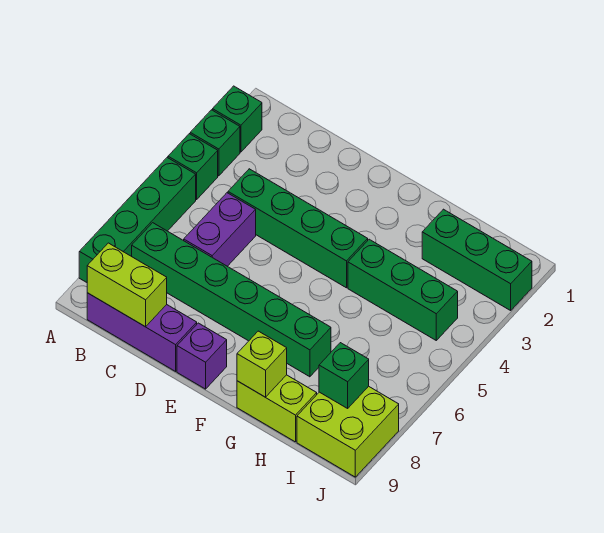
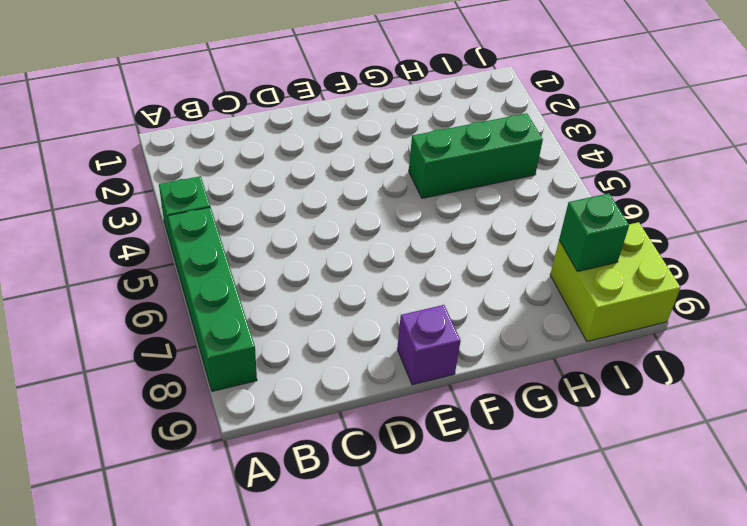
none -> green 1x1 brick [213,86,262,152]
none -> green 1x1 brick [190,110,240,176]
none -> green 1x6 brick [132,223,331,377]

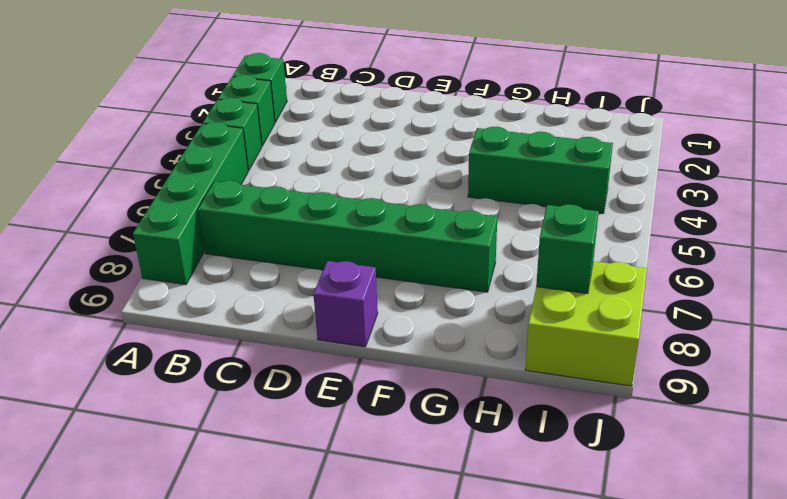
none -> purple 1x3 brick [87,293,197,371]
none -> green 1x4 brick [228,169,368,288]
none -> purple 1x2 brick [184,193,256,266]

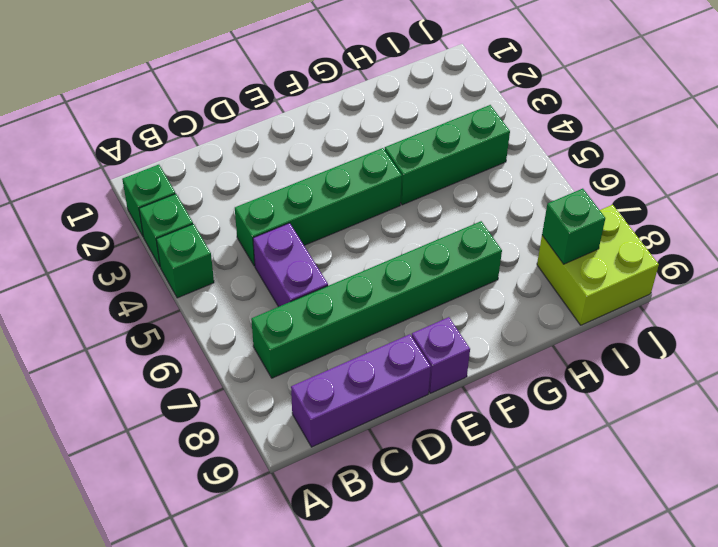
none -> green 1x4 brick [79,158,196,282]
none -> lime 1x2 brick [237,375,317,442]
none -> green 1x3 brick [422,209,532,310]

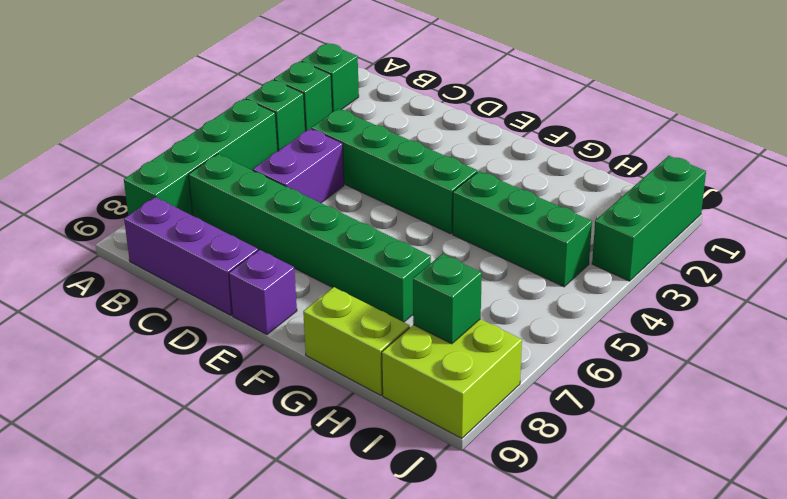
green 1x3 brick [592,156,706,281] -> green 1x3 brick turned to [422,209,532,310]
none -> lime 1x2 brick [87,243,167,327]
none -> lime 1x1 brick [237,331,287,397]

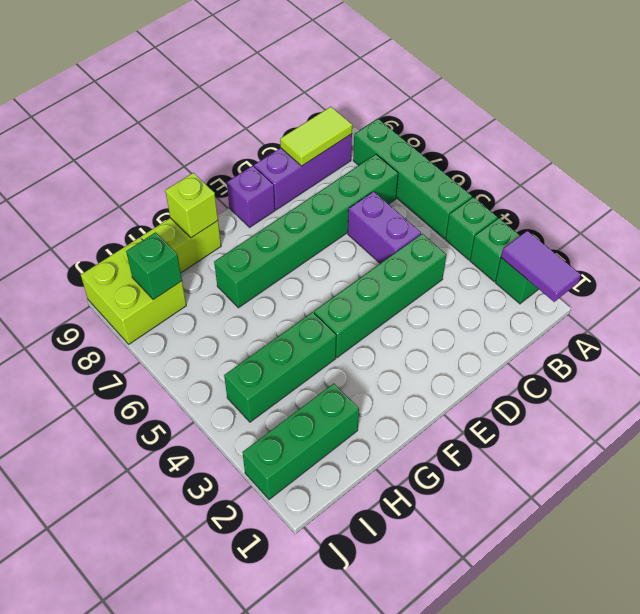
purple 1x2 tile [501,231,581,302] -> none
lime 1x2 tile [280,107,352,166] -> lime 1x2 brick [87,243,167,327]

